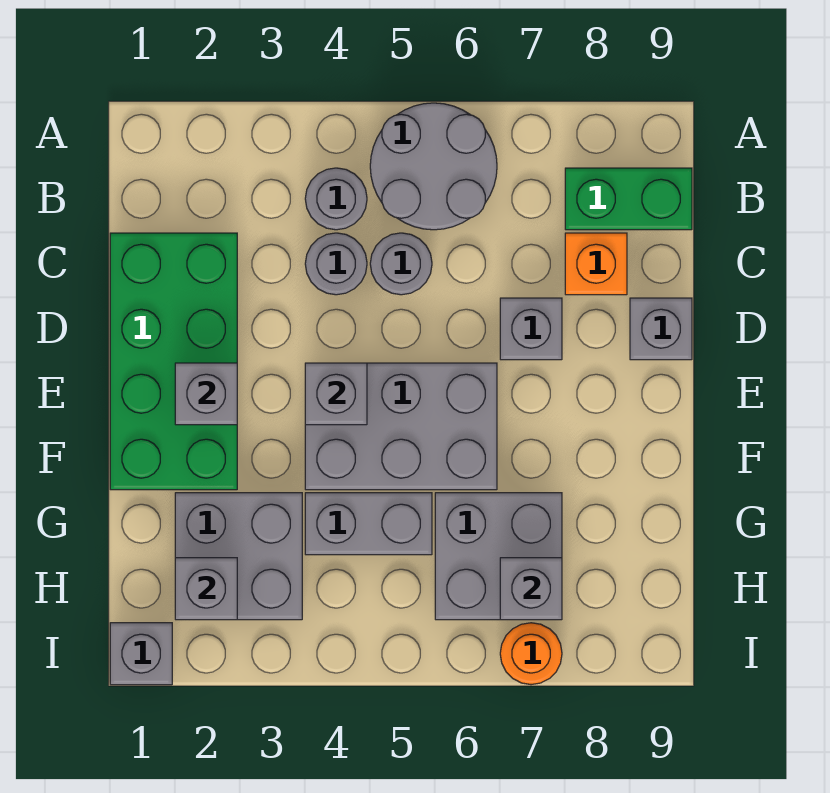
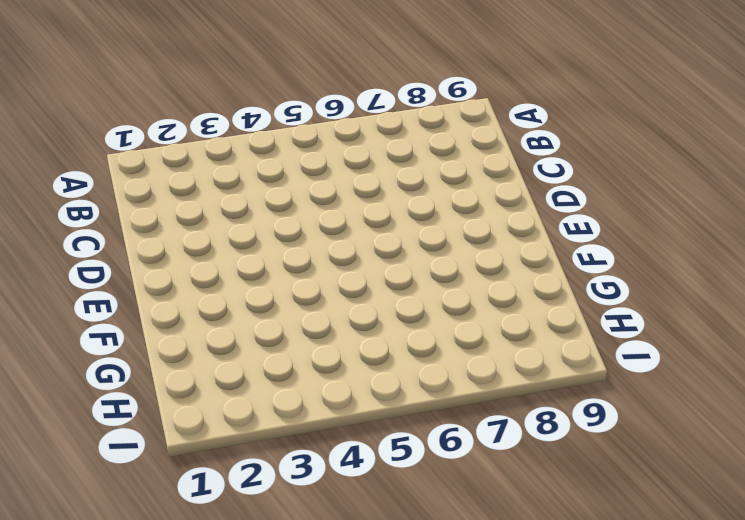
none -> grey 2x2 round brick [370,103,497,230]
none -> grey 1x1 round brick [305,168,367,230]
none -> green 1x2 brick [565,168,692,230]

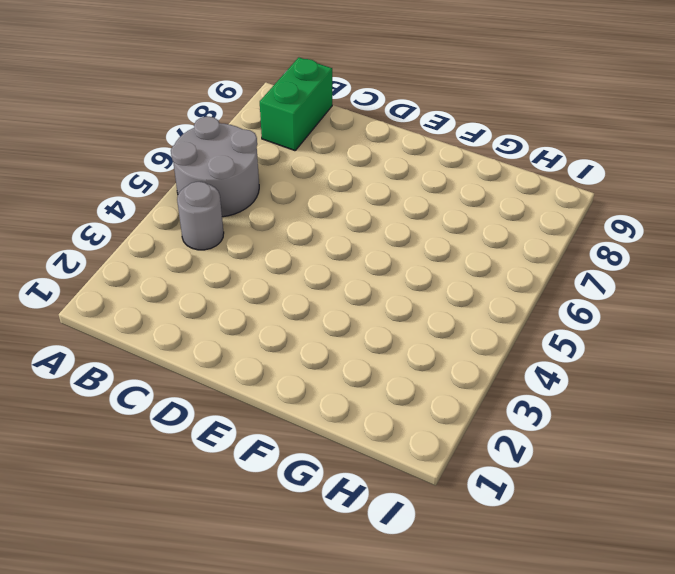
none -> green 2x4 brick [110,233,237,490]
none -> grey 1x1 round brick [305,233,367,295]
none -> grey 1x1 round brick [370,233,432,295]

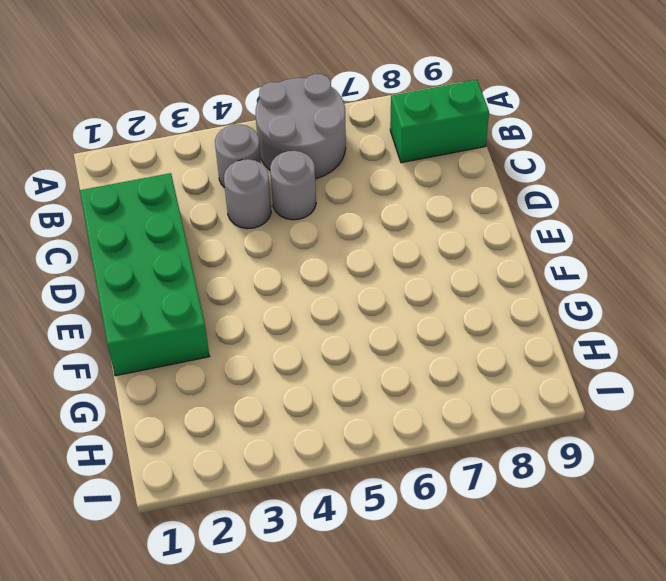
none -> orange 1x1 brick [565,233,627,295]
none -> grey 1x1 brick [500,298,562,360]
none -> grey 1x1 brick [630,298,692,360]

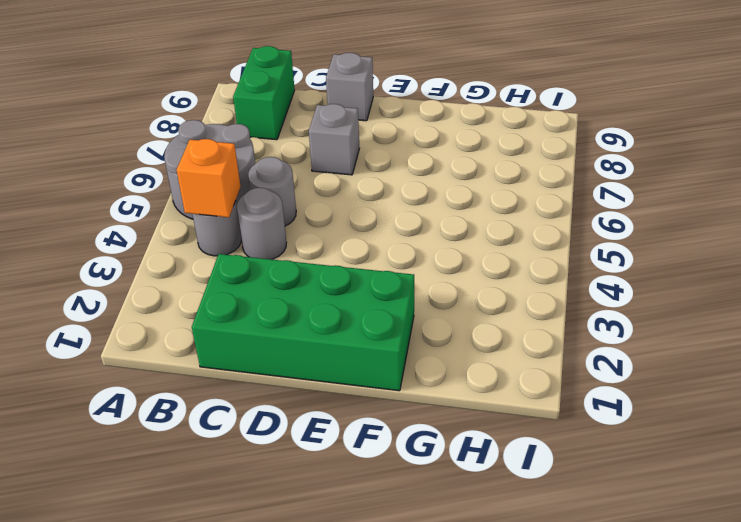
orange 1x1 brick [177,139,241,217] -> orange 1x1 brick moved to [565,233,627,295]
none -> grey 2x3 brick [305,363,497,490]
none -> grey 2x2 brick [175,493,302,620]
none -> grey 1x2 brick [305,493,432,555]

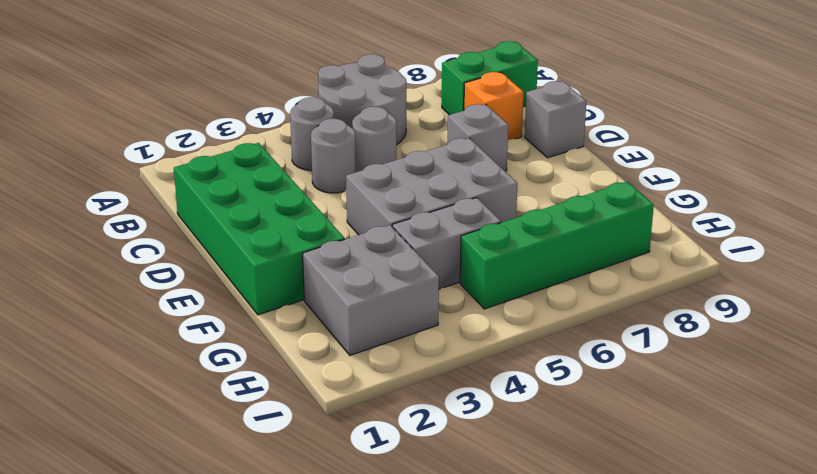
green 1x4 brick [460,182,654,309] -> grey 2x2 brick [435,493,562,620]
none -> grey 1x1 brick [110,623,172,685]
none -> orange 1x1 round brick [500,623,562,685]
none -> grey 1x1 brick [175,363,237,425]

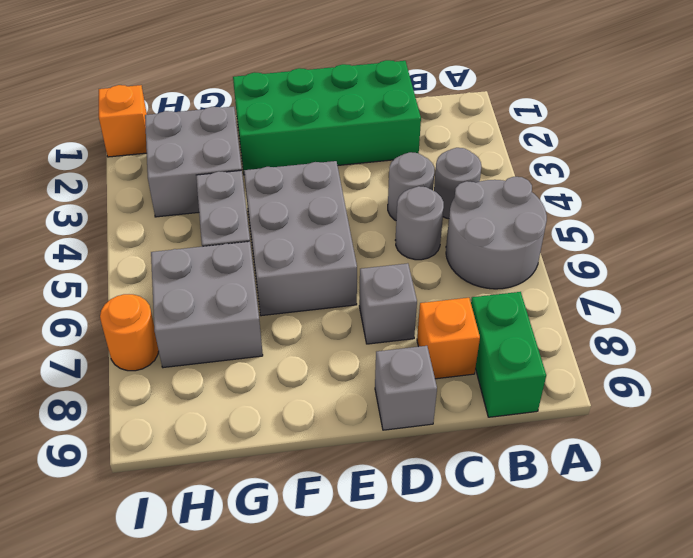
orange 1x1 brick [99,85,147,157] -> grey 1x1 brick [110,623,172,685]
none -> grey 1x1 brick [175,363,237,425]
none -> grey 1x1 brick [305,363,367,425]
none -> grey 1x1 brick [175,558,237,620]

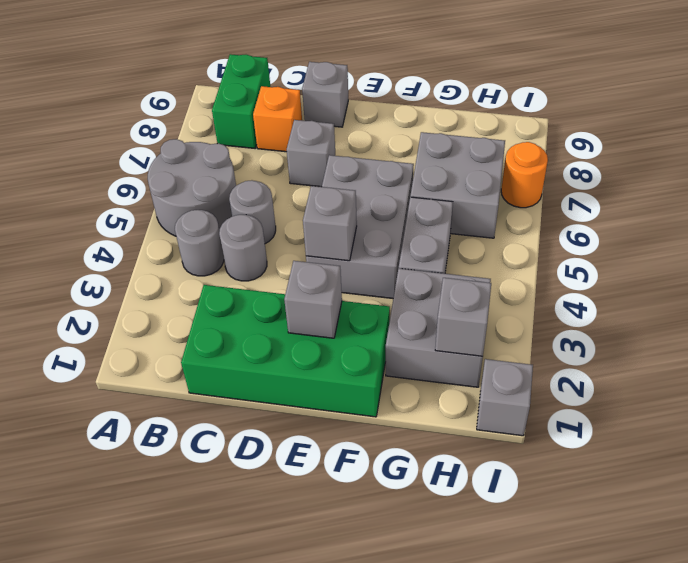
none -> grey 1x1 brick [500,558,562,620]

